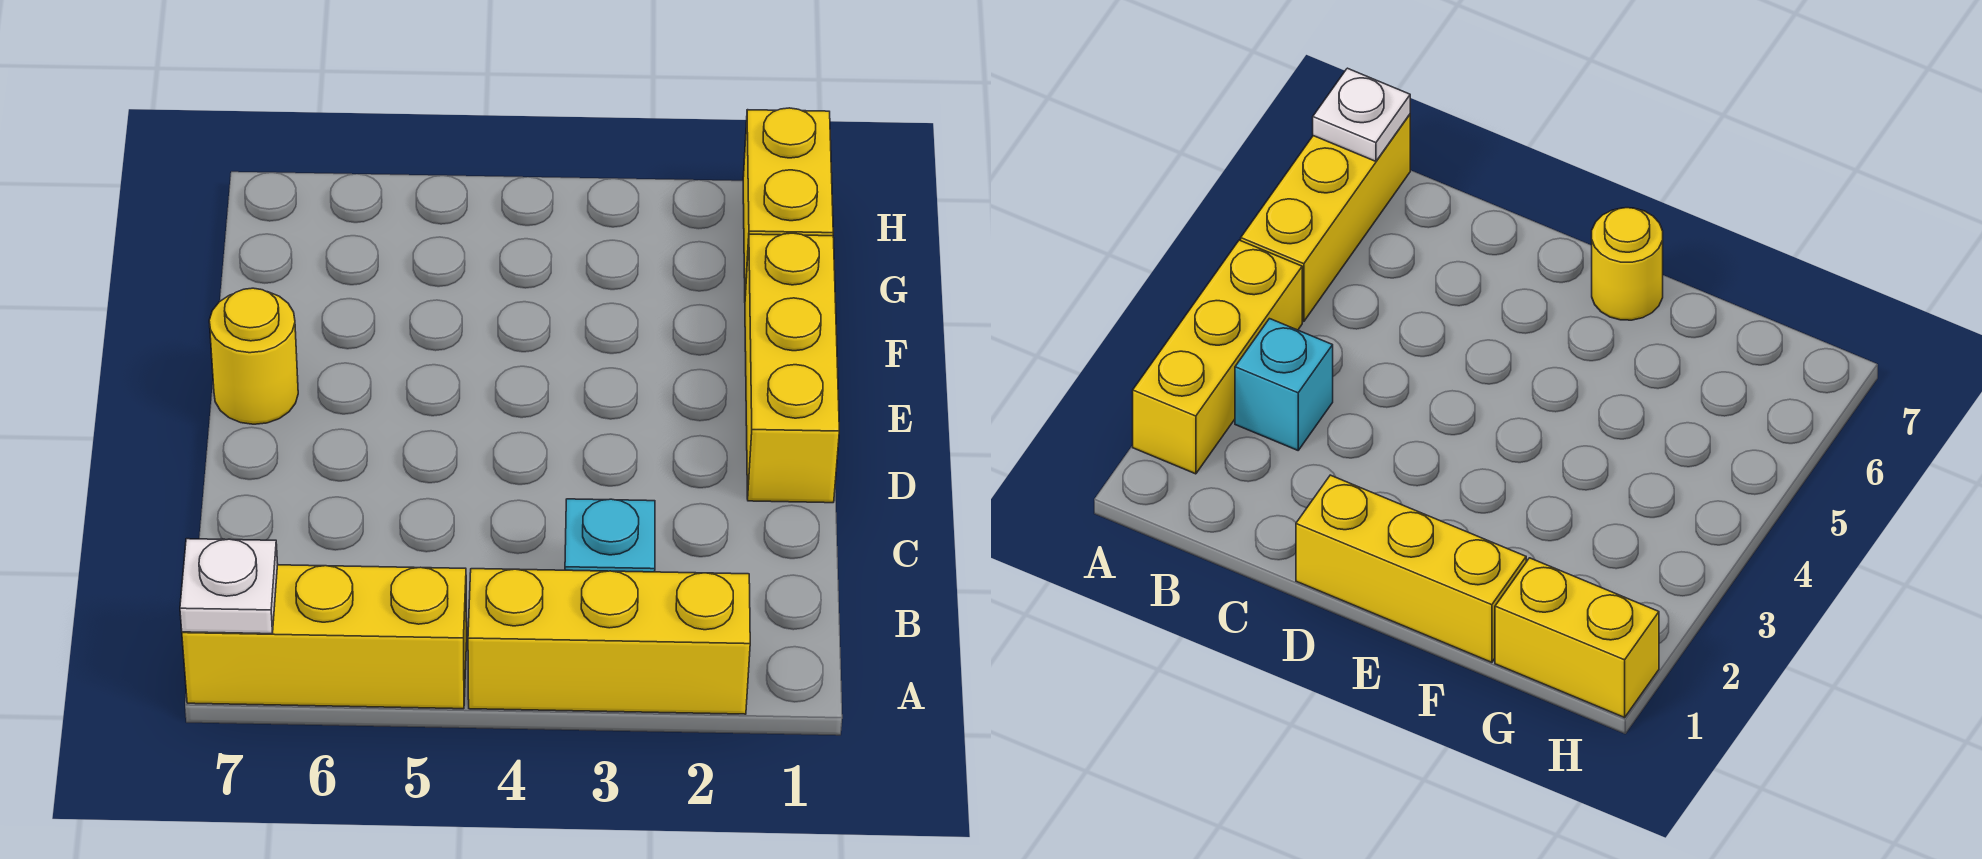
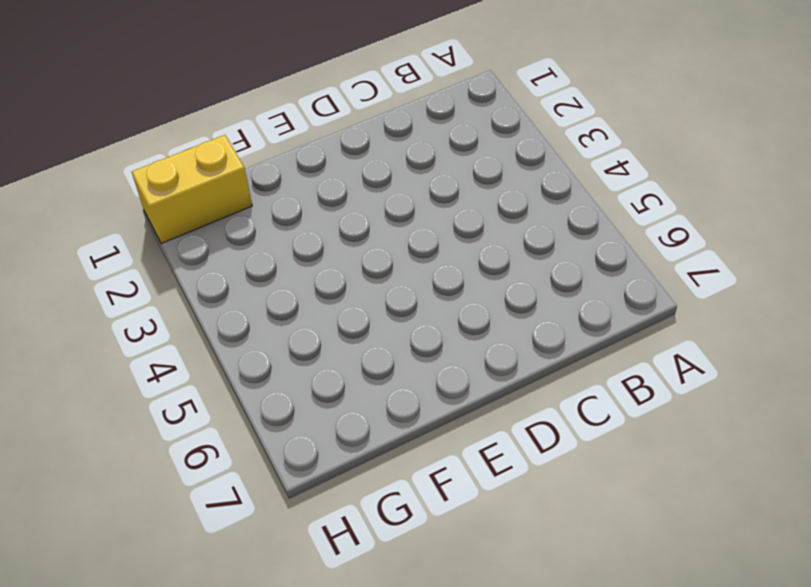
none -> yellow 1x3 brick [468,569,750,714]
none -> yellow 1x3 brick [182,565,467,709]

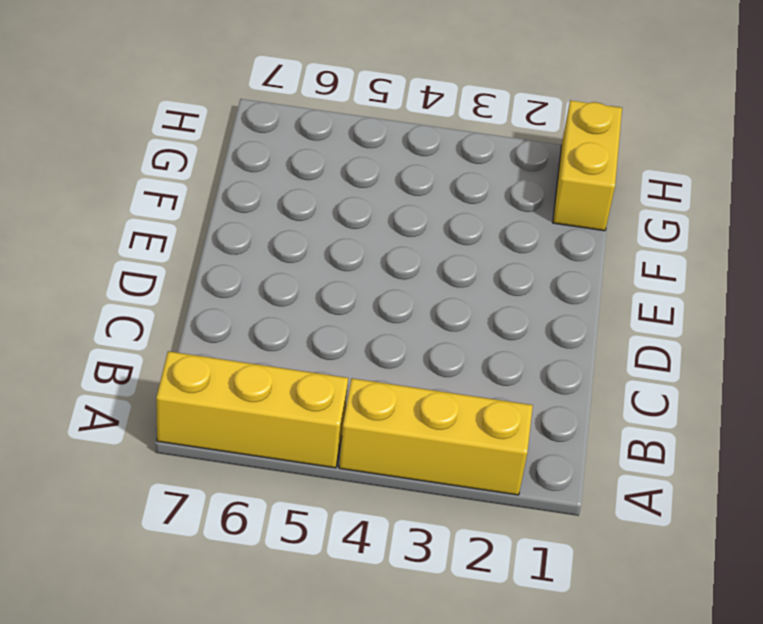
none -> cyan 1x1 brick [565,499,655,572]
none -> yellow 1x3 brick [745,233,839,503]

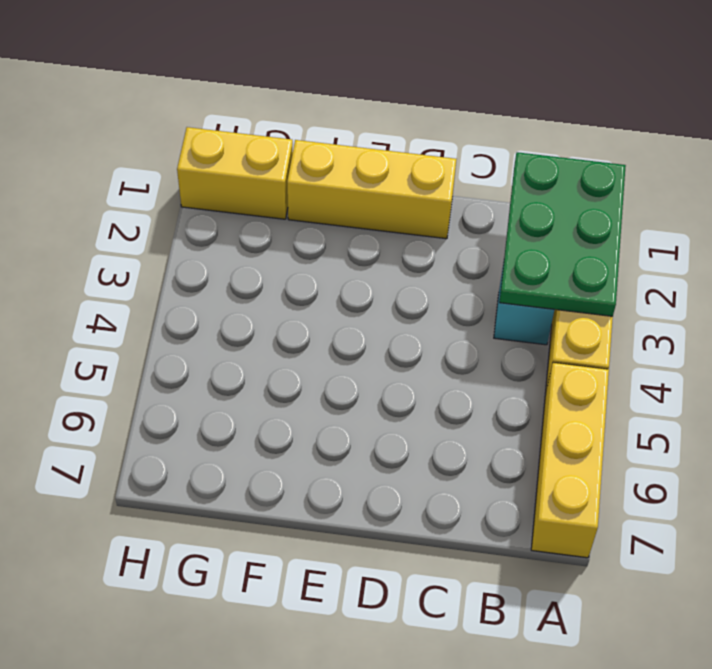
green 2x3 plate [499,152,626,316] -> none
none -> yellow 1x1 round brick [209,288,298,424]
none -> white 1x1 plate [180,539,278,634]

